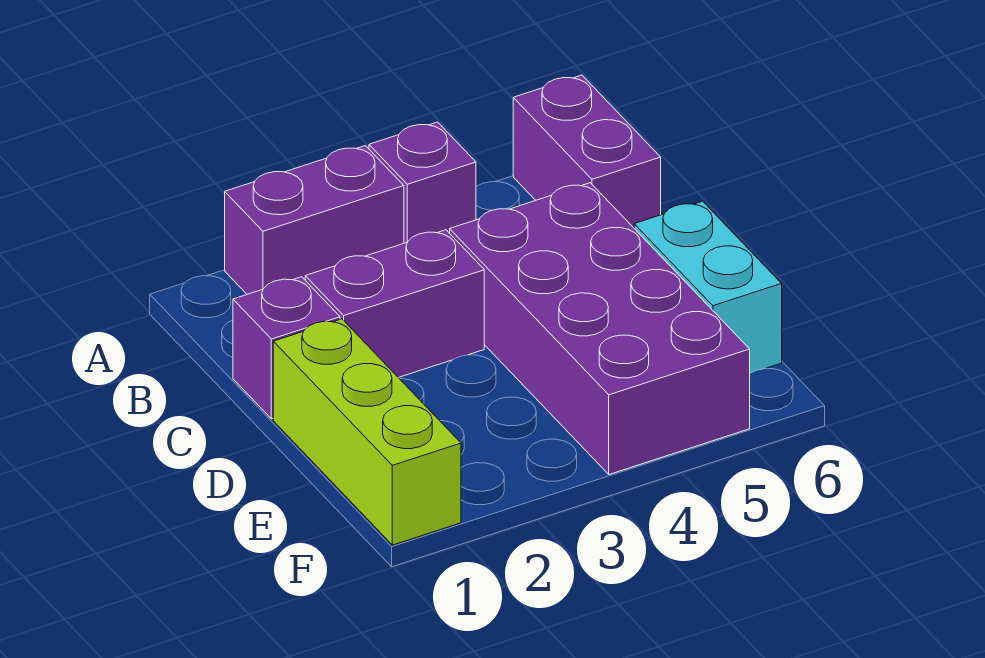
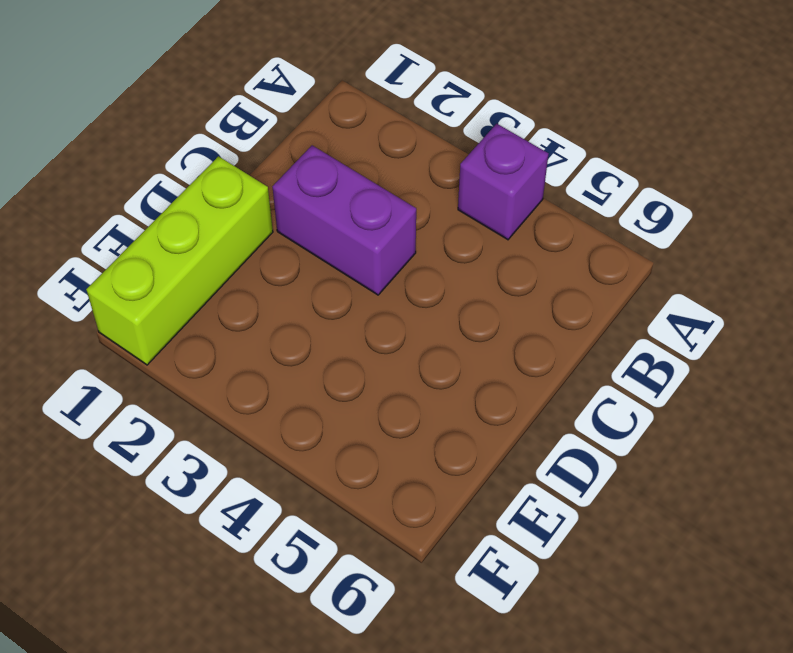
none -> purple 1x2 brick [225,146,404,294]
none -> purple 1x2 brick [513,75,661,228]

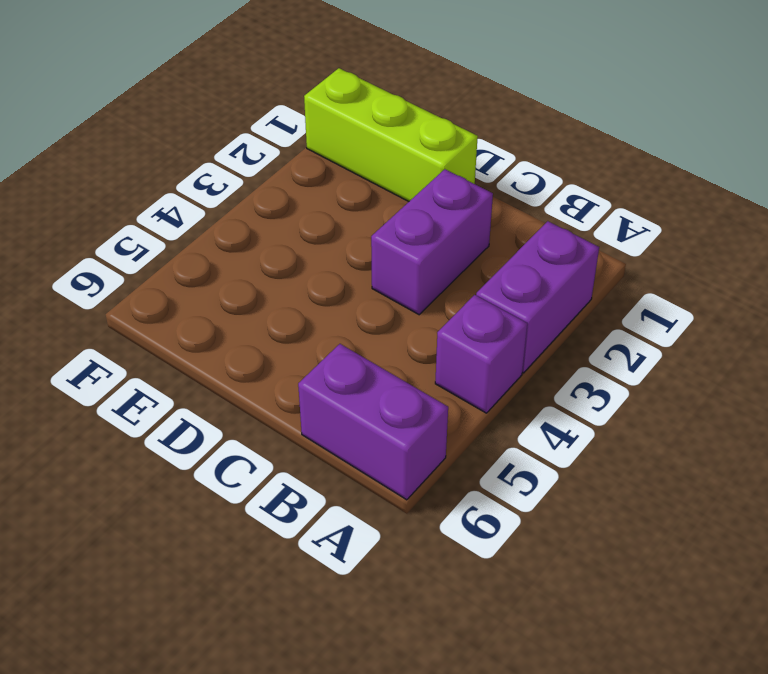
none -> purple 1x1 brick [233,277,340,419]
none -> purple 2x4 brick [450,183,750,474]

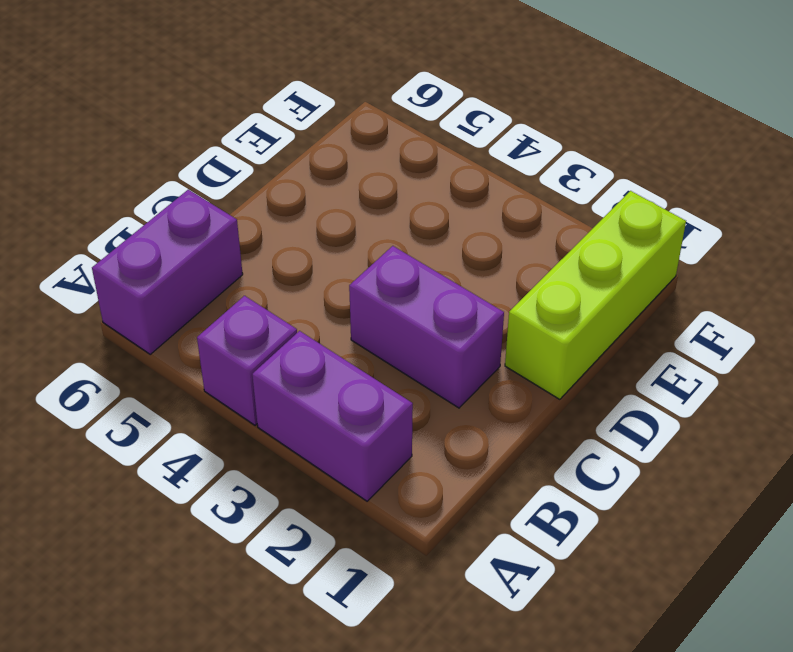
none -> purple 1x1 brick [233,277,340,419]
none -> purple 2x4 brick [450,183,750,474]

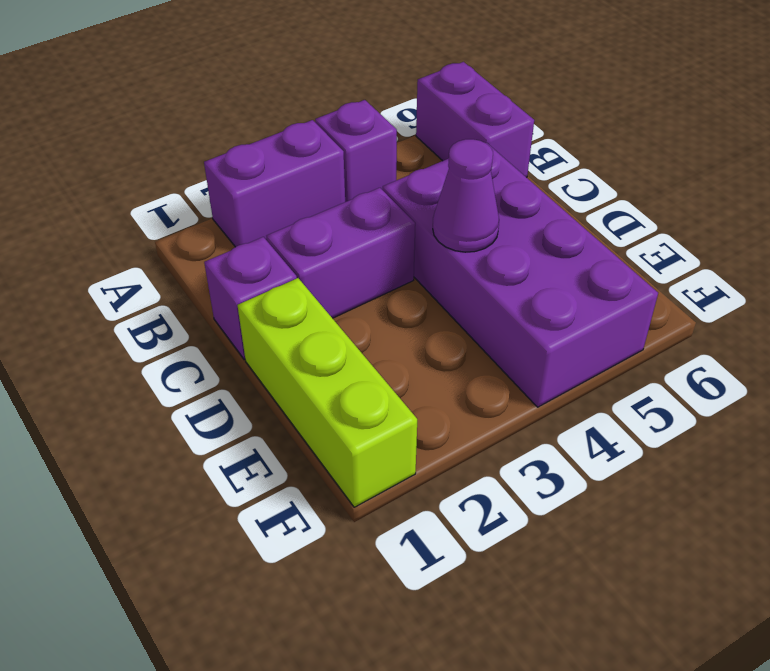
purple 1x1 cone [433,139,499,252] -> none
none -> cyan 1x2 brick [634,201,782,373]

